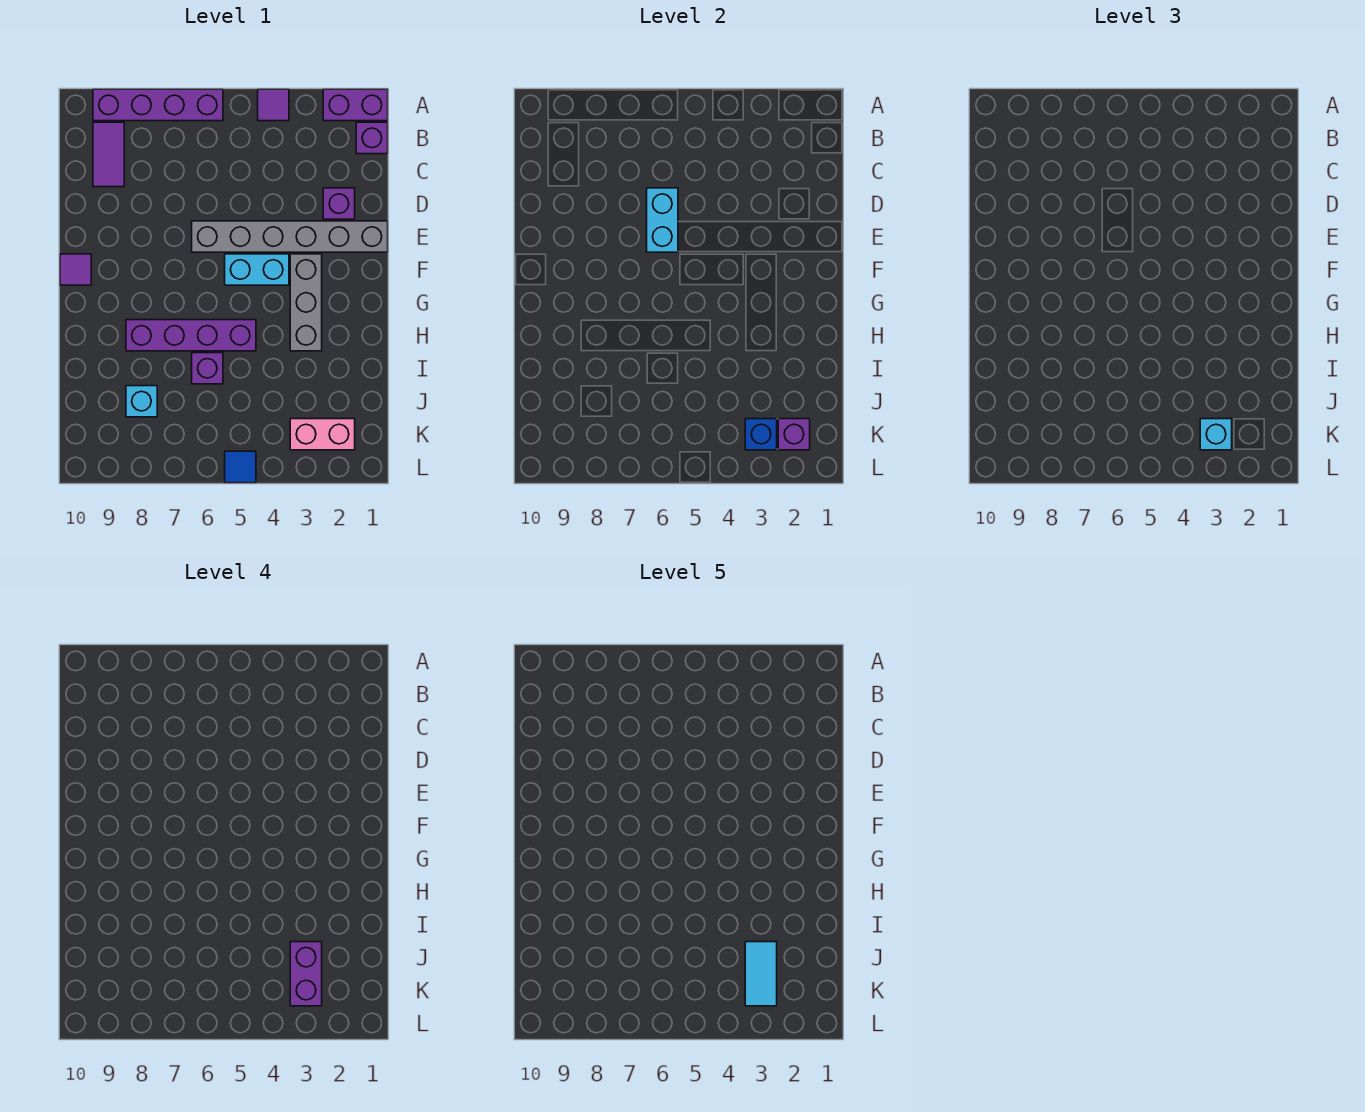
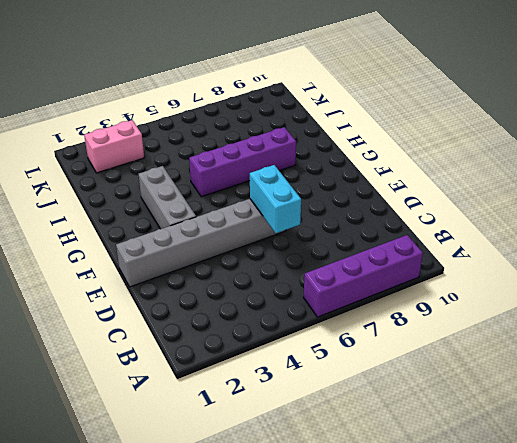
none -> purple 1x2 brick [323,89,388,121]
none -> purple 1x1 tile [258,89,289,121]
none -> purple 1x1 brick [356,122,388,154]

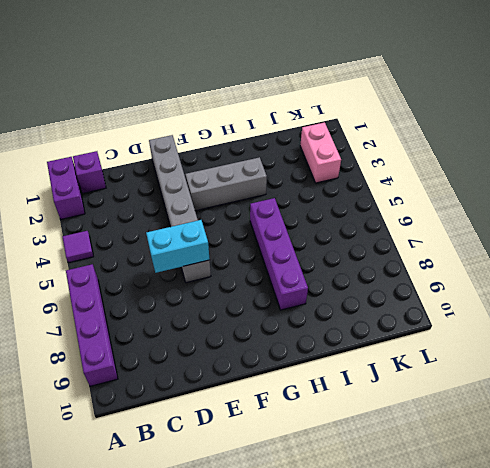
none -> purple 1x2 tile [93,122,124,187]
none -> purple 1x1 brick [323,188,355,219]
none -> cyan 1x2 brick [225,254,289,285]

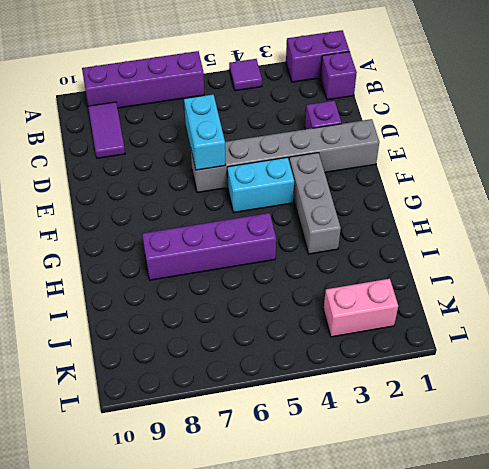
none -> purple 1x1 tile [60,254,91,285]
none -> purple 1x1 brick [192,353,223,384]
none -> cyan 1x1 brick [126,386,157,417]

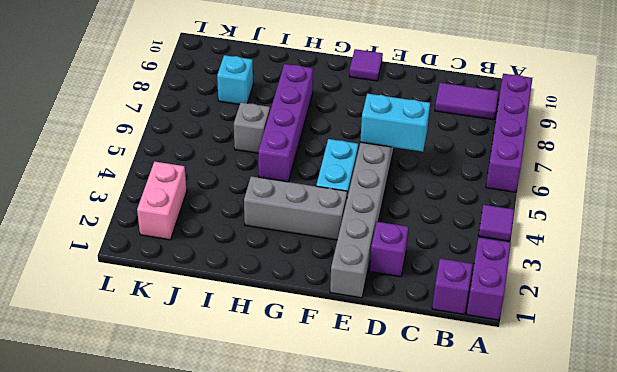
grey 1x1 brick [234,102,270,153] -> purple 1x1 brick [192,353,223,384]
none -> blue 1x1 tile [225,451,256,483]
none -> purple 1x1 brick [778,419,810,450]
none -> blue 1x1 brick [745,419,777,450]

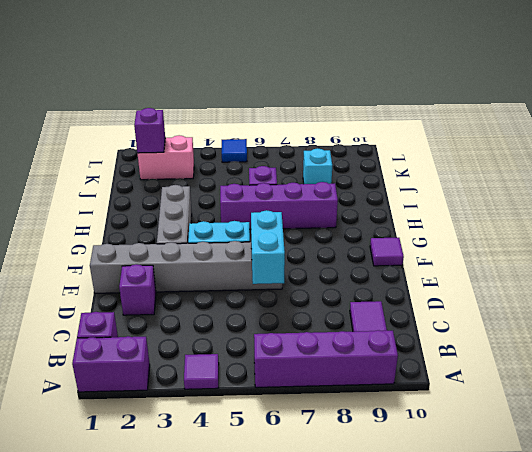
none -> blue 1x1 brick [745,419,777,450]
none -> cyan 1x1 brick [1200,419,1232,450]
none -> purple 1x2 brick [290,942,322,1006]

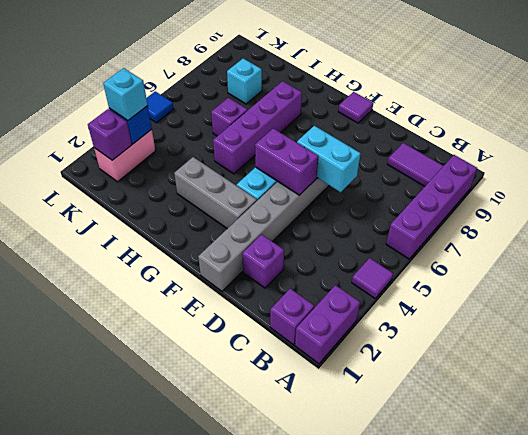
purple 1x2 brick [255,128,318,195] -> purple 1x2 brick moved to [290,942,322,1006]
none -> cyan 1x2 tile [745,942,777,1006]

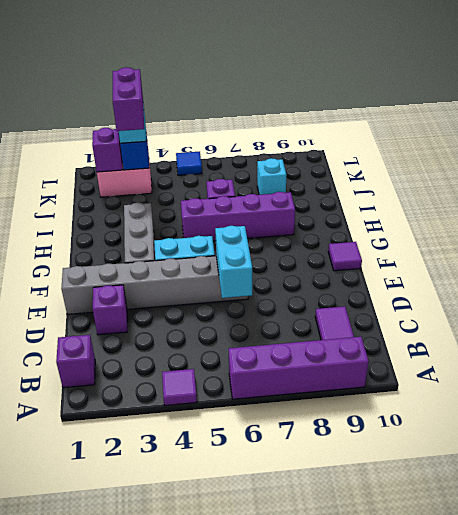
none -> purple 1x2 brick [323,89,388,121]
none -> cyan 1x2 tile [745,942,777,1006]

